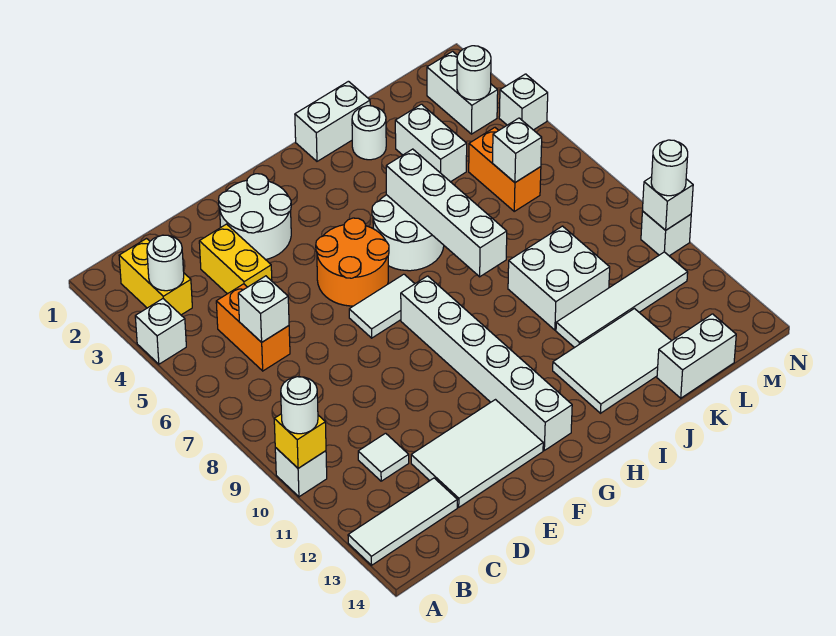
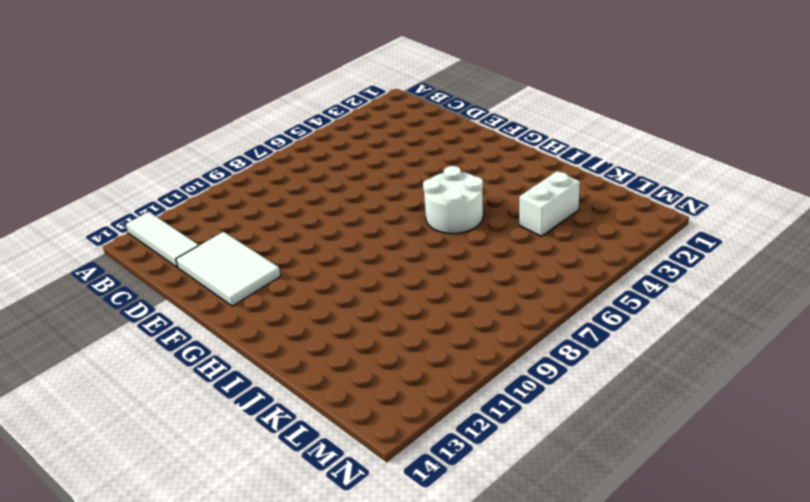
none -> white 1x1 brick [135,299,186,364]
none -> white 1x1 brick [275,447,327,497]
none -> yellow 1x2 brick [119,239,192,315]
none -> orange 1x2 brick [216,284,290,371]

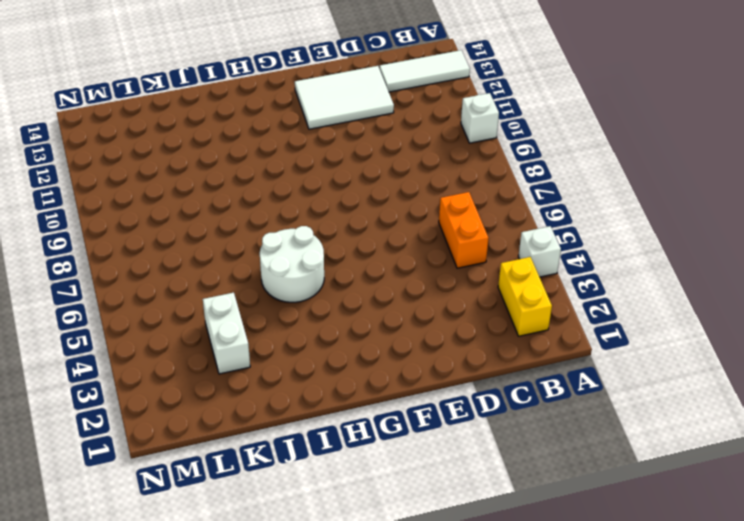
none -> white 1x1 tile [358,433,409,481]
none -> yellow 1x2 brick [199,224,272,294]
none -> white 2x2 round brick [219,174,291,260]
none -> orange 2x2 round brick [316,218,389,306]

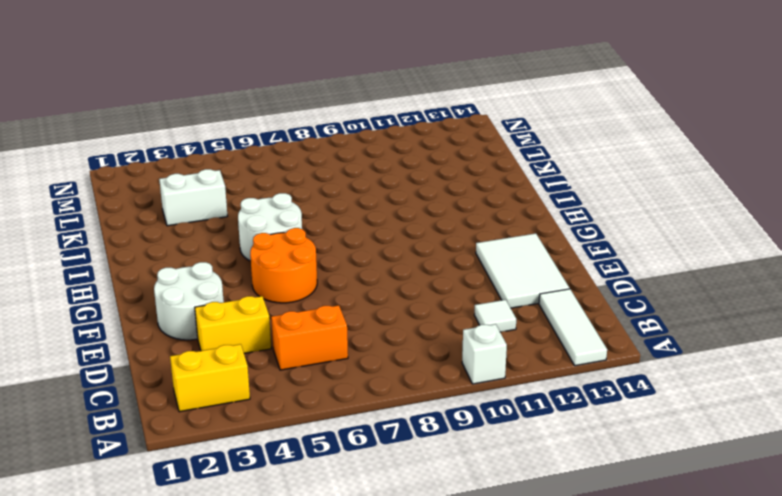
none -> white 1x1 brick [135,299,186,364]
none -> white 1x2 tile [349,274,415,338]
none -> white 1x6 brick [401,276,572,450]
none -> white 1x2 brick [295,81,370,161]

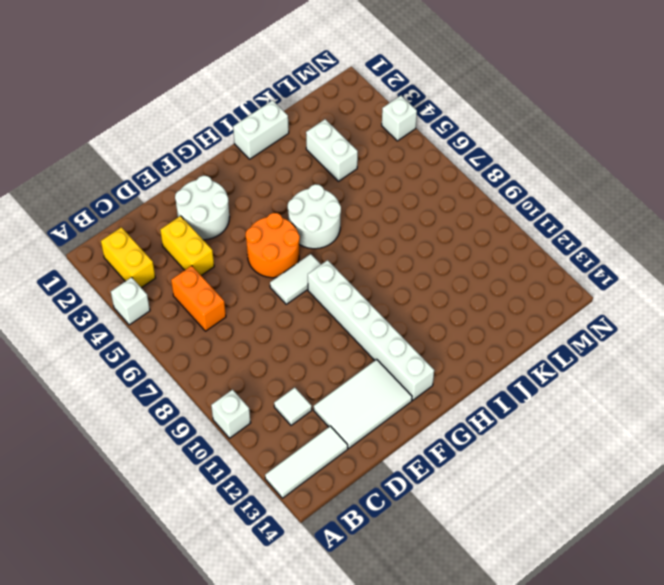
none -> white 2x3 tile [553,309,671,413]
none -> white 1x1 round brick [352,106,386,160]
none -> white 2x2 brick [508,226,610,330]
none -> white 1x4 tile [556,252,688,348]

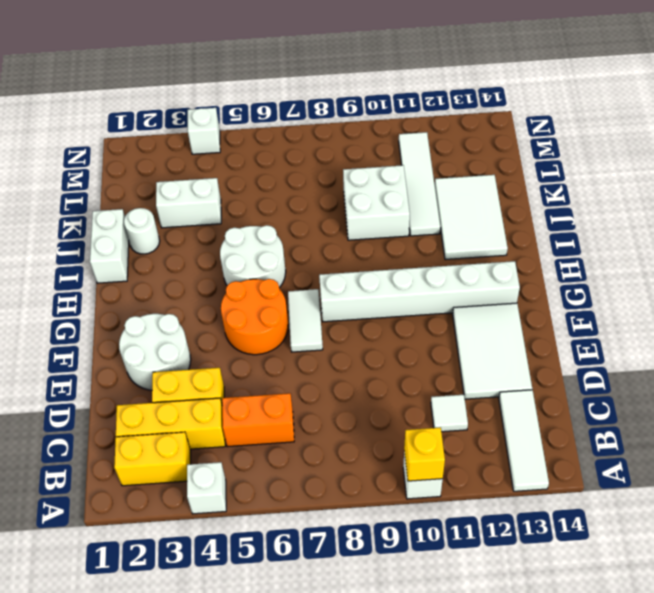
yellow 1x3 brick [116,398,225,449] -> none
none -> white 1x2 brick [657,314,736,398]
none -> orange 1x2 brick [469,128,541,211]
none -> white 1x2 brick [427,51,498,134]
none -> white 1x1 brick [641,211,691,256]

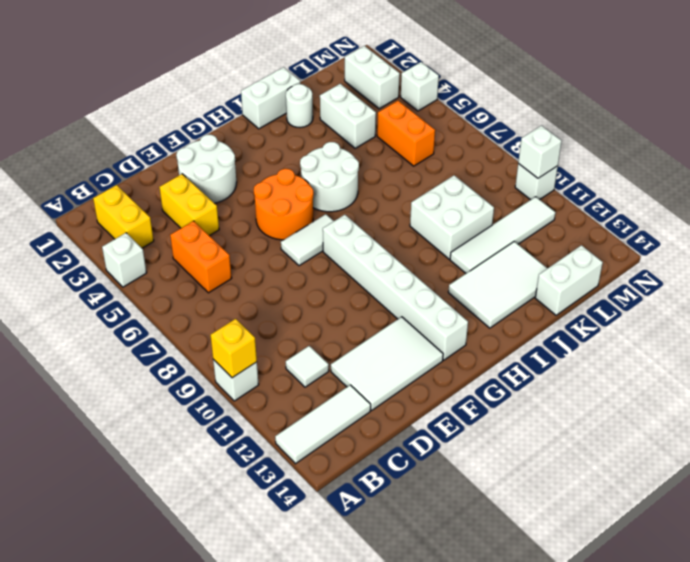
none -> white 1x1 round brick [147,235,184,291]
none -> white 1x1 brick [238,276,289,342]
none -> white 1x4 brick [386,149,507,277]
none -> white 1x1 brick [493,118,542,182]

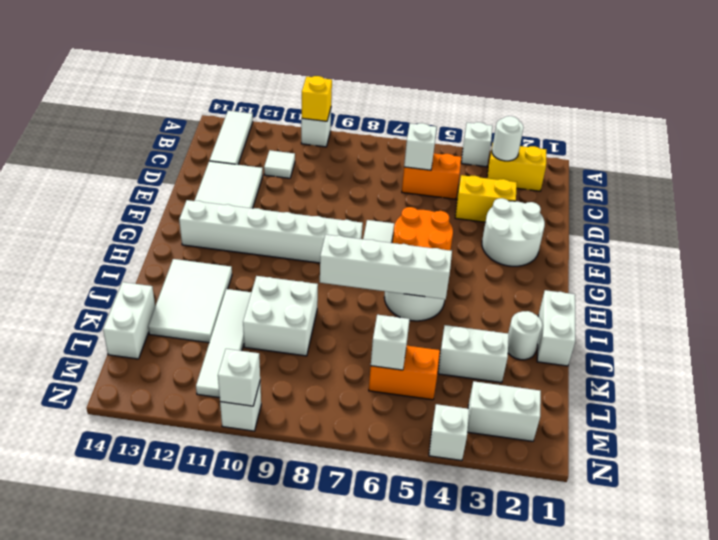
none -> white 1x1 round brick [457,46,491,100]
none -> white 1x1 round brick [281,377,318,434]
none -> white 1x1 round brick [651,140,688,196]

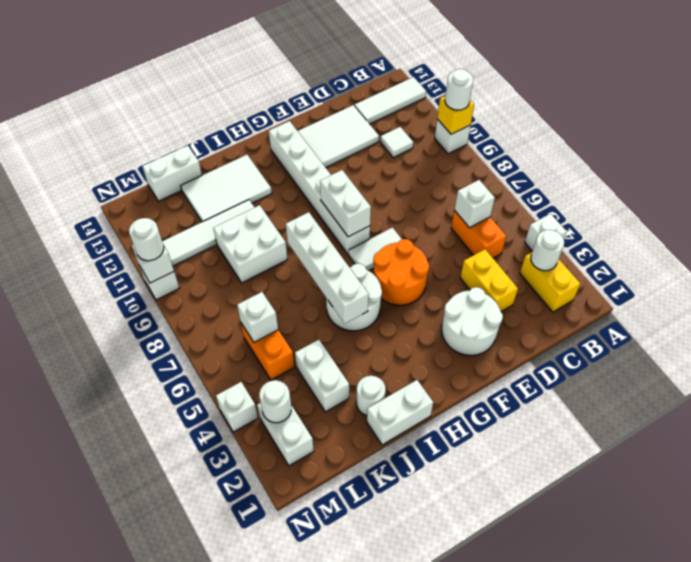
white 1x2 brick [320,170,371,237] -> none

